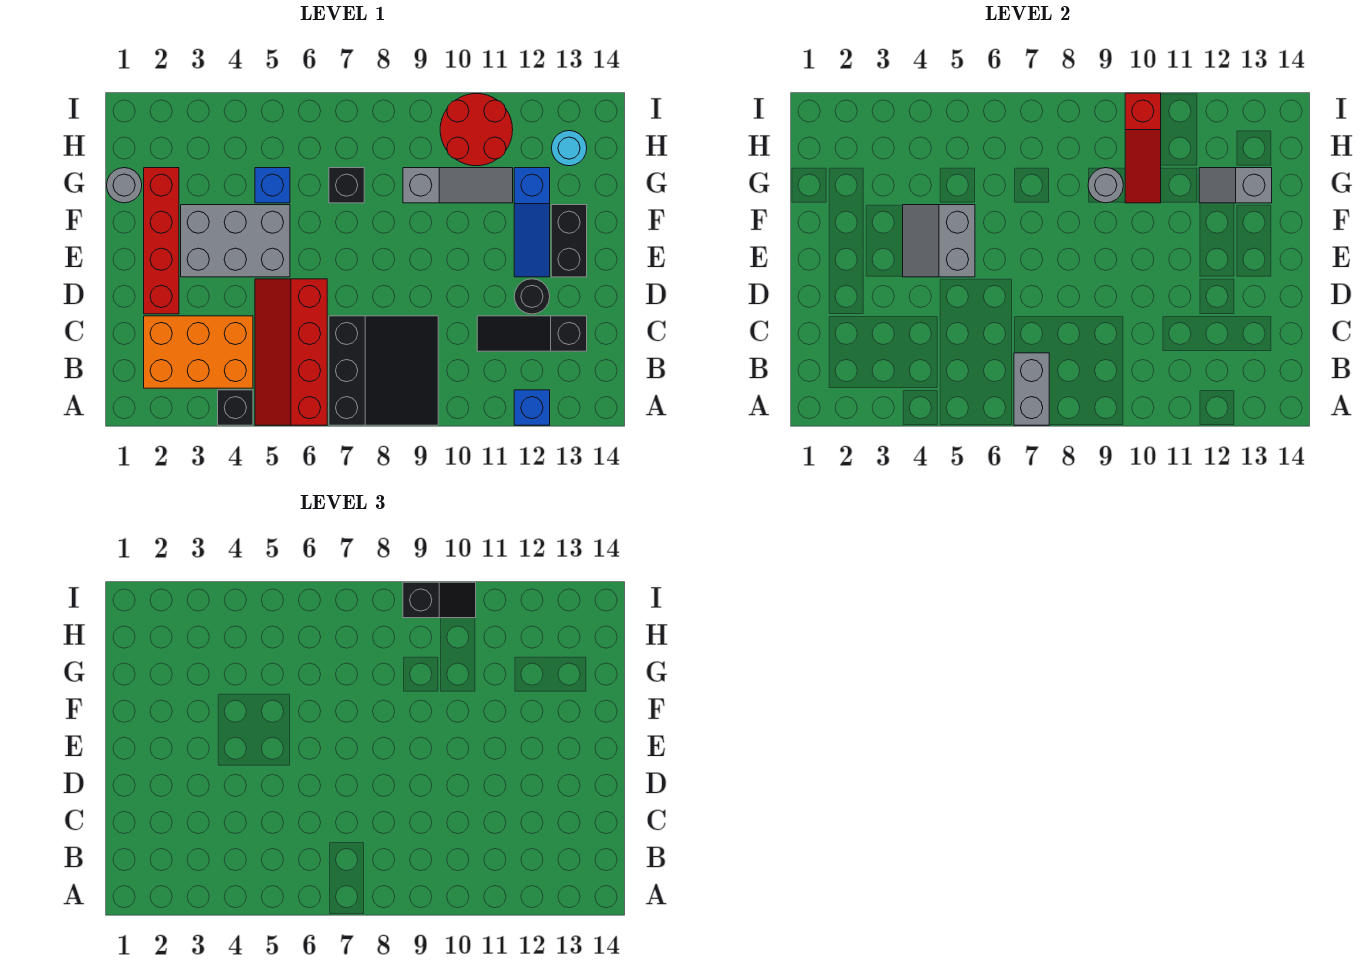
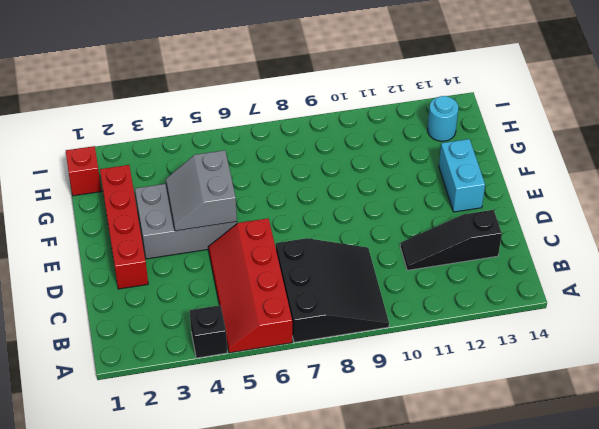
cyan 1x2 brick [439,139,485,212] -> black 1x2 brick [551,205,587,277]
red 1x1 brick [66,146,102,196] -> none
none -> blue 1x1 brick [514,390,550,425]
none -> orange 2x3 brick [144,316,253,388]
none -> black 1x1 round brick [514,279,550,314]

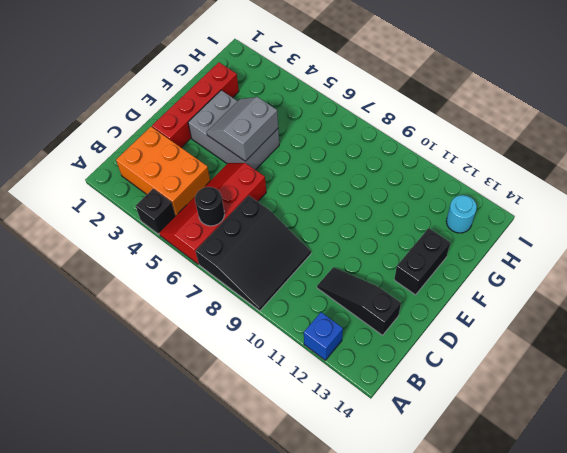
black 1x1 round brick [195,187,224,226] -> black 1x1 round brick moved to [514,279,550,314]
none -> blue 1x3 slope [514,168,550,277]
none -> grey 1x1 round brick [107,168,142,203]
none -> blue 1x1 brick [255,168,290,203]

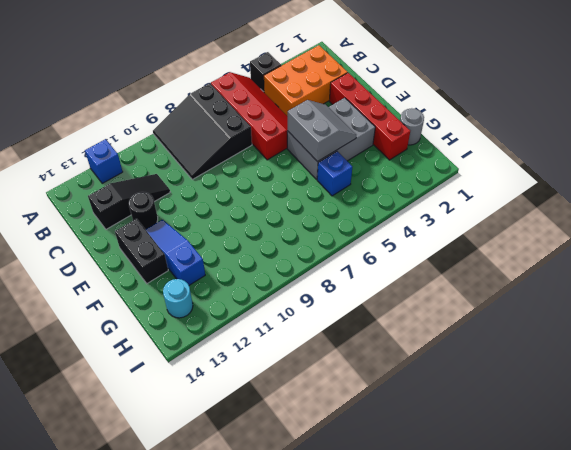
none -> black 1x1 brick [329,168,364,203]
none -> grey 1x3 slope [403,168,513,203]
none -> red 2x2 round brick [440,93,513,166]

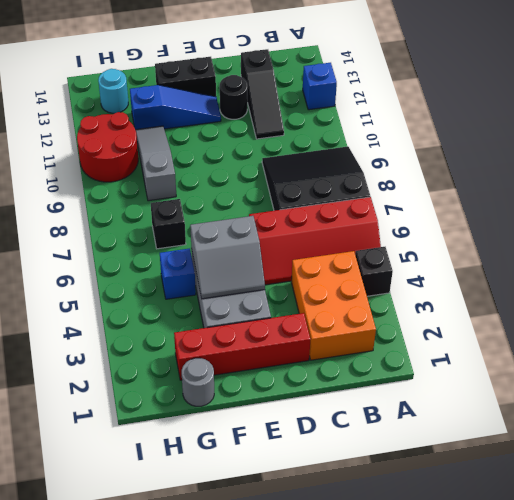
none -> grey 1x2 brick [1014,353,1049,425]
none -> grey 1x1 round brick [1088,168,1123,203]
none -> red 1x3 slope [1125,93,1161,203]

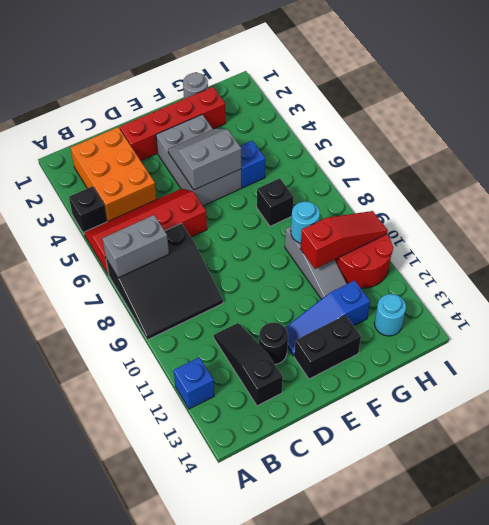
cyan 1x1 round brick [291,201,320,243] -> grey 1x1 round brick [1088,168,1123,203]
red 1x3 slope [300,211,388,269] -> red 1x3 slope turned to [1125,93,1161,203]
none -> grey 1x2 slope [1199,168,1272,203]
none -> black 1x2 slope [403,582,476,618]

